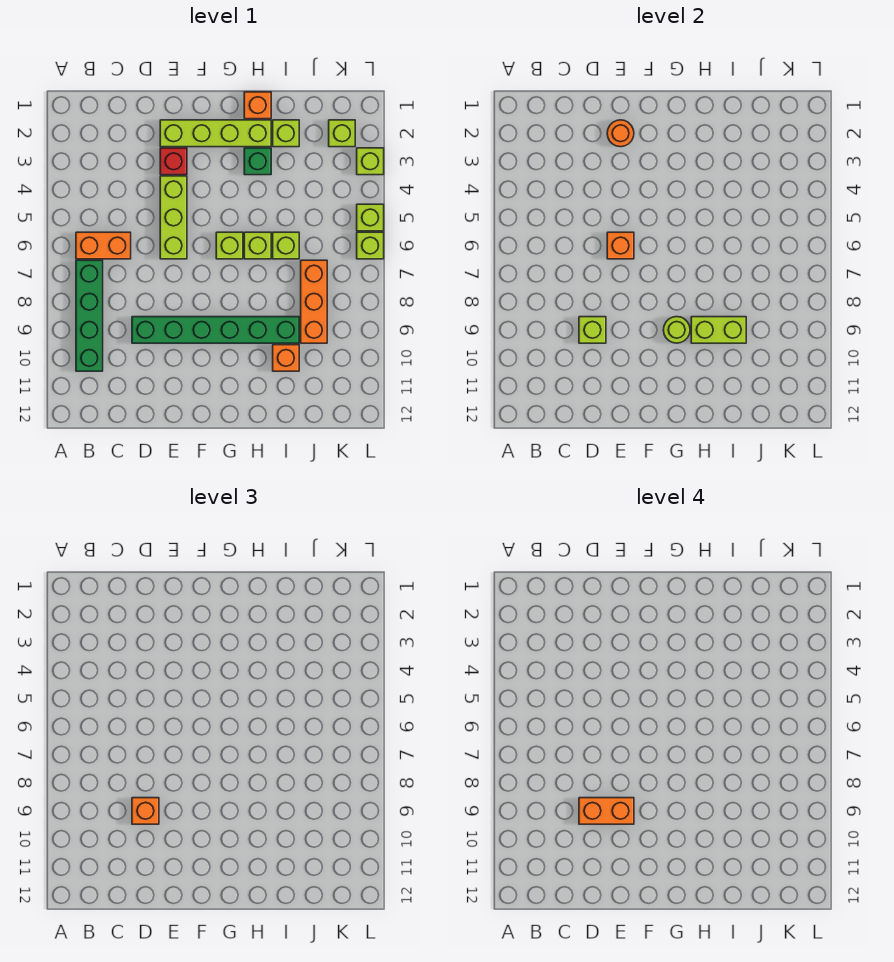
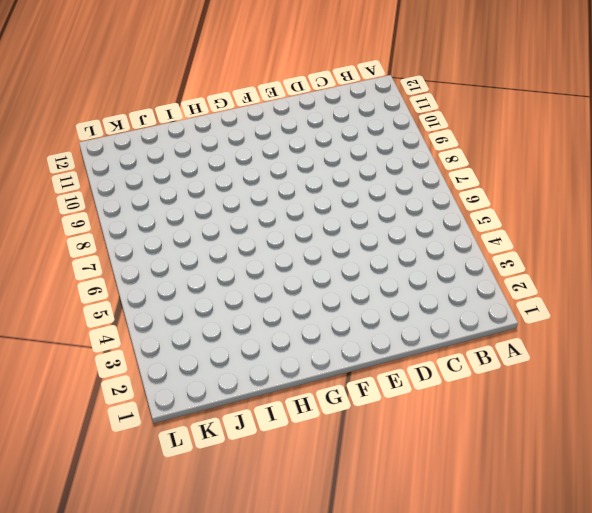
none -> orange 1x2 brick [76,232,131,259]
none -> green 1x4 brick [76,260,103,371]
none -> green 1x6 brick [132,317,299,343]

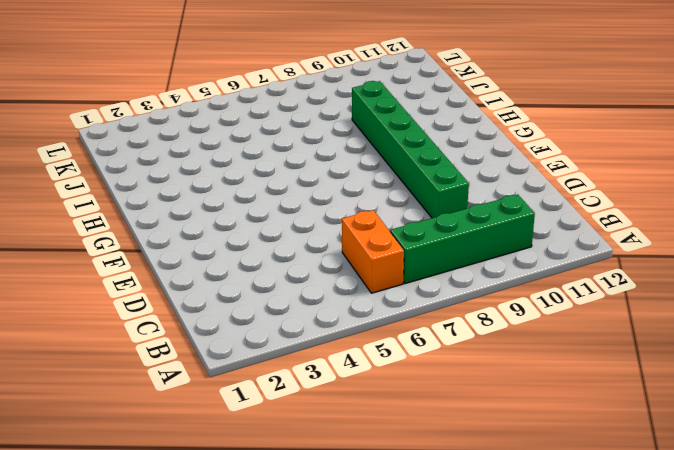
none -> lime 1x4 brick [160,120,271,147]
none -> red 1x1 brick [160,148,187,175]
none -> lime 1x3 brick [160,176,187,259]

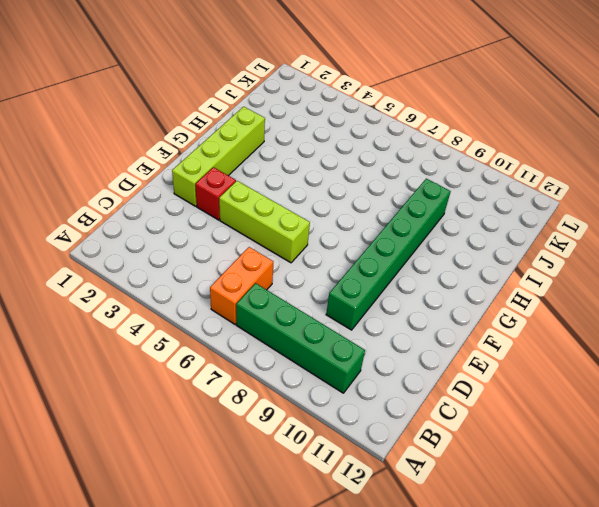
none -> lime 1x1 brick [216,232,243,259]
none -> orange 1x1 brick [244,92,271,119]
none -> green 1x1 brick [244,148,271,175]

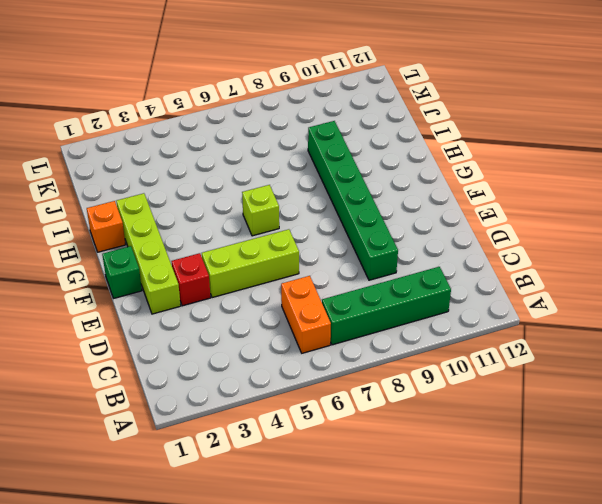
green 1x1 brick [102,246,142,298] -> green 1x1 brick moved to [244,148,271,175]
none -> lime 1x1 brick [244,232,271,259]
none -> lime 1x1 brick [273,120,299,147]
none -> lime 1x1 brick [273,232,299,259]

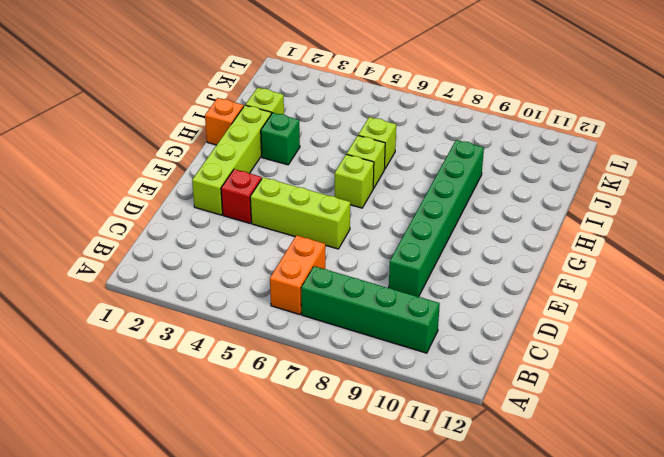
none -> orange 1x1 brick [273,345,299,371]
none -> orange 1x3 brick [301,260,327,343]
none -> lime 1x1 brick [329,120,355,147]

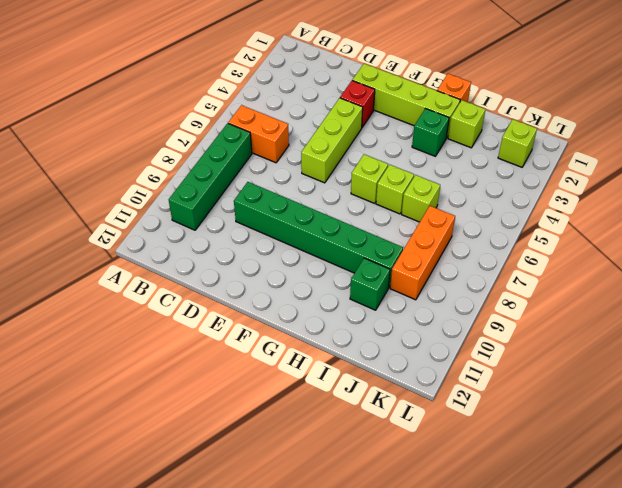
green 1x1 brick [350,258,390,310] -> orange 1x1 brick [273,345,299,371]
none -> lime 1x1 brick [357,148,384,175]
none -> lime 1x1 brick [357,204,384,231]
none -> lime 1x1 brick [357,232,384,259]

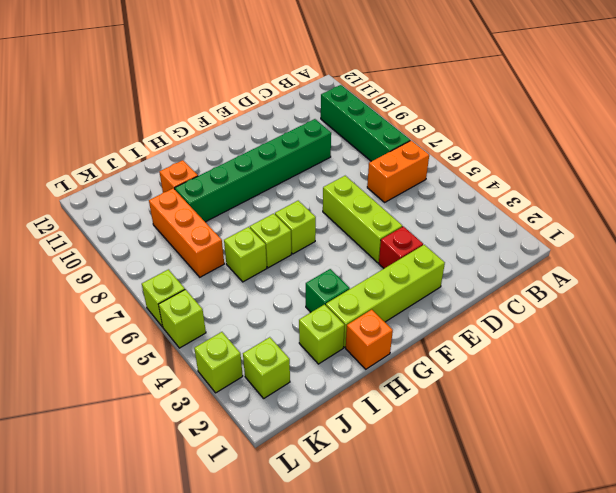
none -> lime 1x1 brick [579,317,606,343]
none -> orange 1x1 round brick [607,120,634,147]
none -> orange 1x1 brick [607,232,634,259]

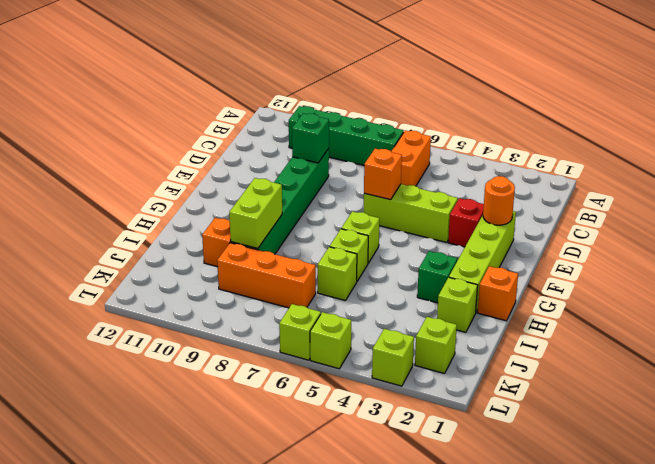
green 1x1 brick [292,113,329,163] -> lime 1x1 brick [579,317,606,343]
none -> lime 1x1 round brick [663,317,690,343]
none -> orange 1x1 brick [132,798,159,824]
none -> orange 1x2 brick [579,798,634,824]

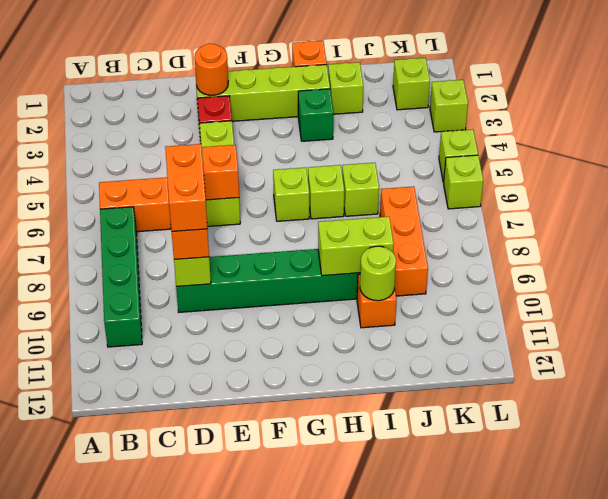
orange 1x2 brick [165,144,207,232] -> orange 1x2 brick turned to [579,798,634,824]
lime 1x1 round brick [360,246,396,301] -> lime 1x1 round brick moved to [663,317,690,343]

